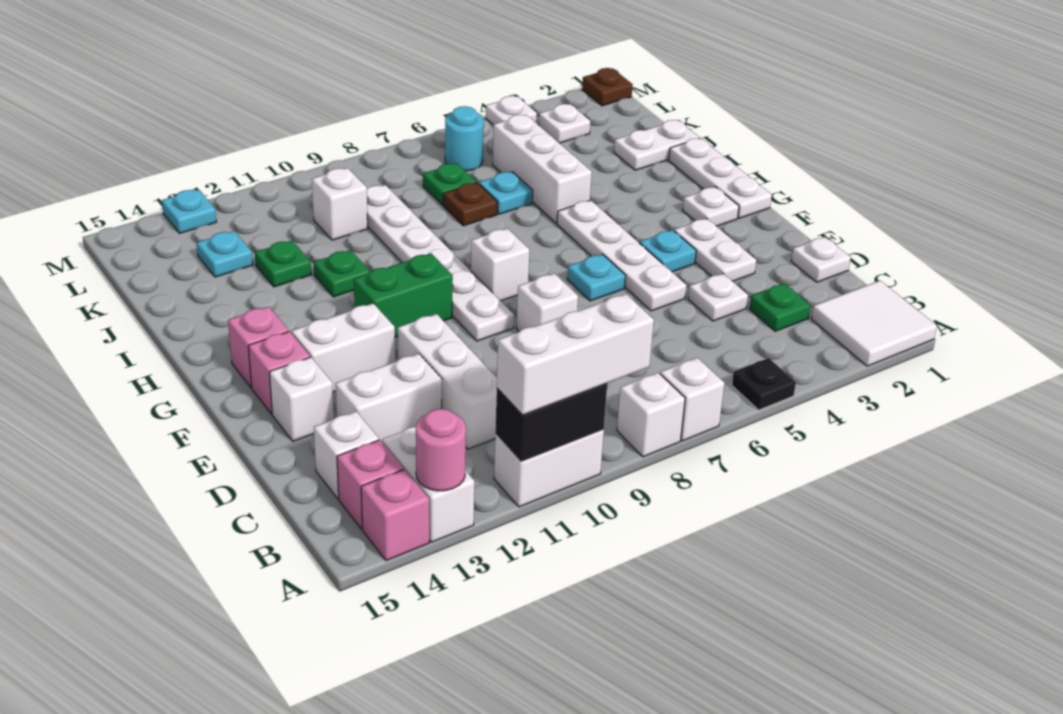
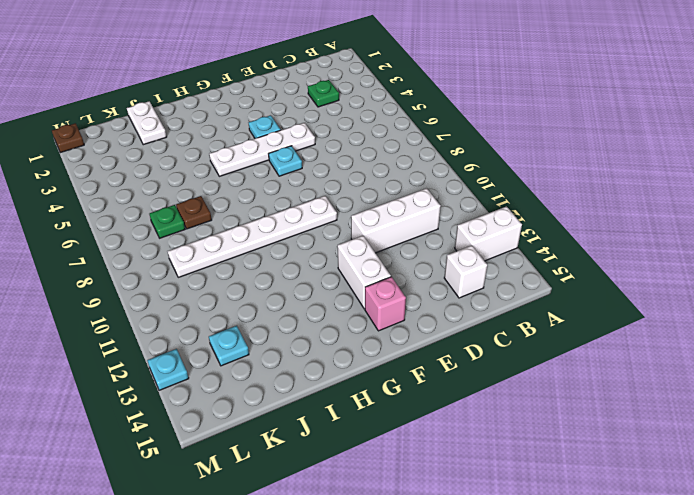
none -> white 2x2 tile [811,281,937,366]
none -> black 1x1 plate [732,358,796,410]
none -> white 1x1 brick [660,358,724,441]
none -> white 1x1 brick [617,373,685,457]

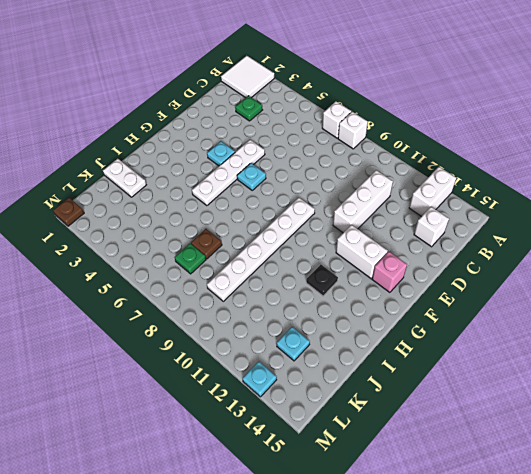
black 1x1 plate [306,265,338,296] -> black 1x1 plate moved to [732,358,796,410]
none -> white 1x2 brick [494,430,604,507]
none -> pink 1x1 brick [361,469,429,561]
none -> pink 1x1 brick [337,440,404,529]
none -> white 1x1 plate [791,237,851,282]

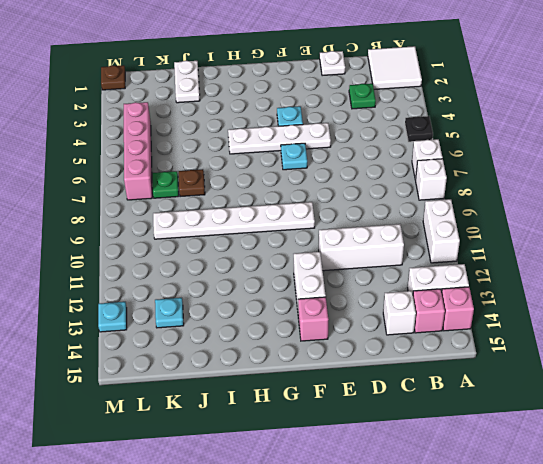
pink 1x4 brick [124,102,152,200] -> cyan 1x1 round brick [445,106,484,171]
none -> white 1x1 plate [688,274,748,321]
none -> white 1x2 brick [335,354,442,441]
none -> white 1x2 plate [674,218,756,281]
none -> white 1x1 brick [516,273,578,331]

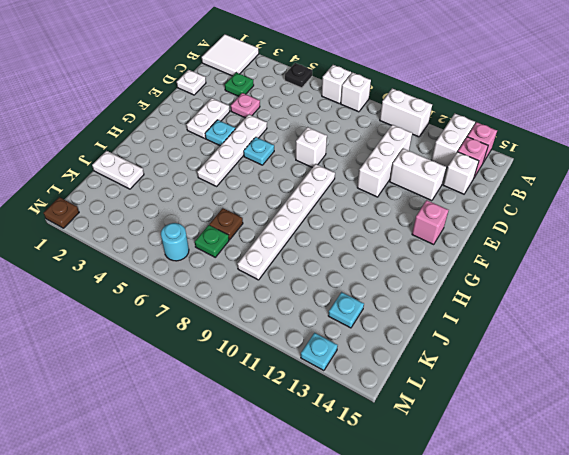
pink 1x1 plate [231,93,260,118] -> white 1x1 plate [688,274,748,321]
none -> white 1x1 brick [269,357,334,441]
none -> white 1x2 brick [292,303,395,392]
none -> white 1x3 plate [669,138,772,218]
none -> white 1x1 plate [683,187,739,226]

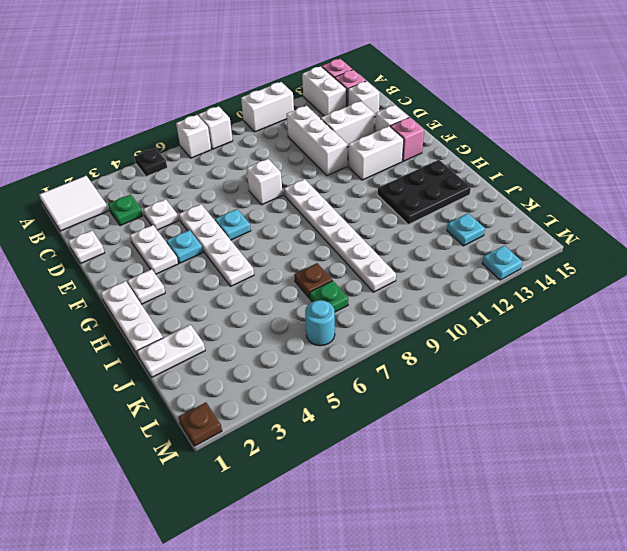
black 2x3 plate [378,160,471,224] -> none
none -> white 1x1 brick [471,228,529,301]
none -> green 1x2 brick [354,253,453,338]
none -> pink 1x1 brick [228,307,289,387]
none -> white 1x3 brick [493,115,592,223]

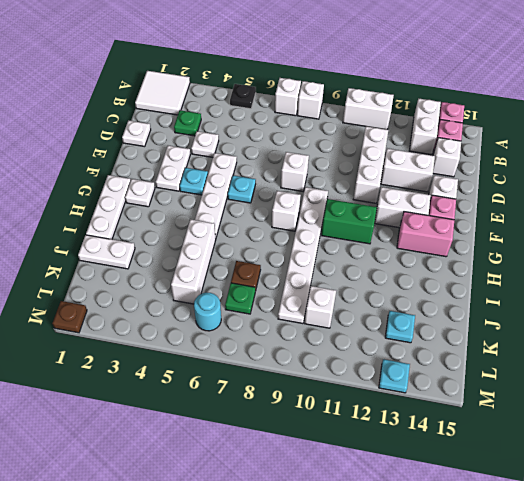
pink 1x2 brick [397,212,454,257] -> pink 1x1 brick [228,307,289,387]
none -> green 1x1 plate [314,250,370,297]
none -> cyan 1x1 plate [479,172,533,214]
none -> green 1x1 plate [255,241,311,287]
none -> white 1x1 plate [539,104,590,143]

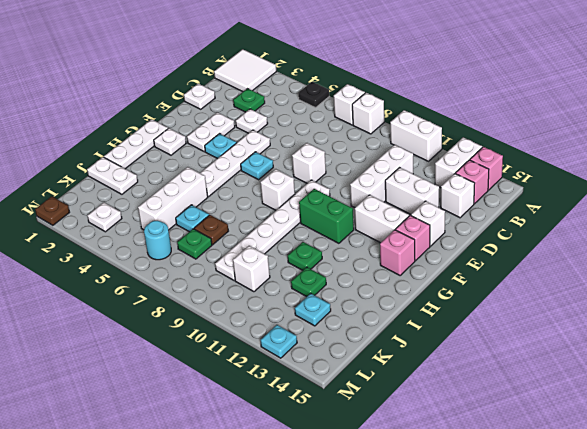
none -> white 1x1 plate [486,96,537,125]
none -> black 1x2 brick [495,383,607,462]
none -> pink 1x1 round brick [416,409,466,491]
none -> white 1x3 brick [497,294,654,415]

